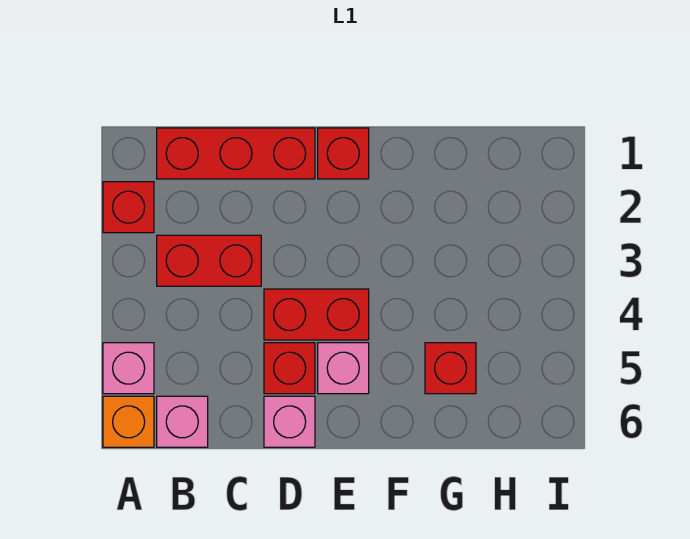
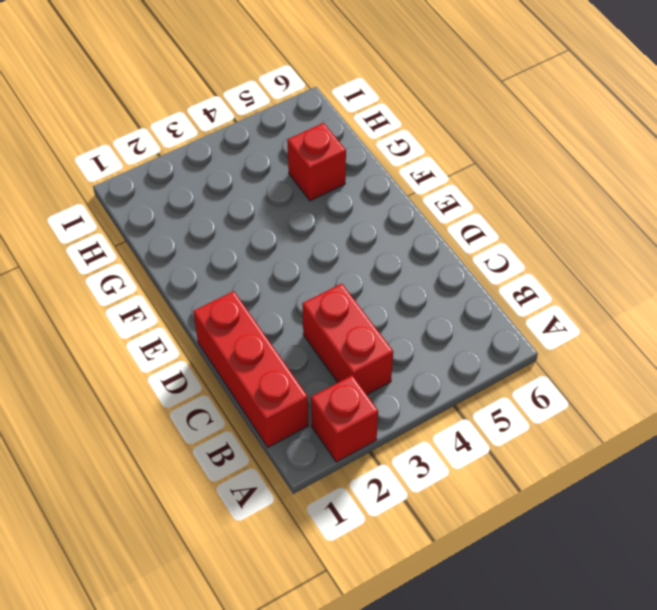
none -> pink 1x1 brick [103,343,154,394]
none -> orange 1x1 brick [103,396,154,447]
none -> pink 1x1 brick [157,396,208,447]

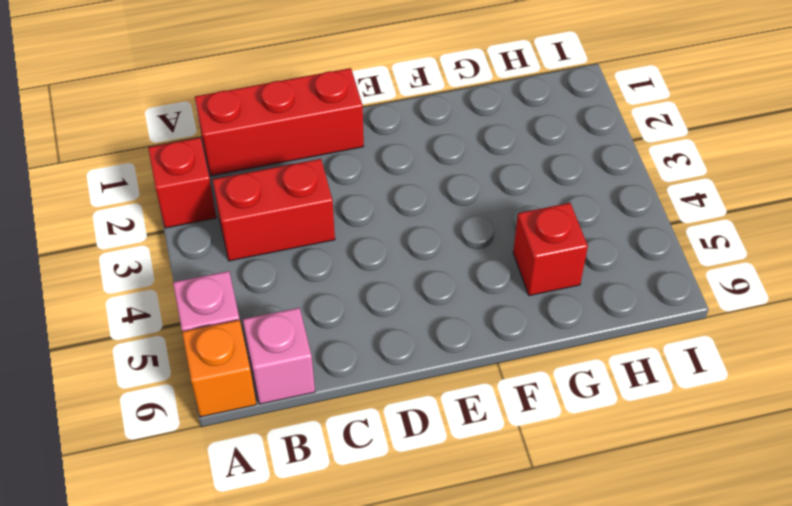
none -> red 1x2 brick [264,289,369,340]
none -> red 1x1 brick [264,343,315,394]
none -> pink 1x1 brick [264,396,315,447]

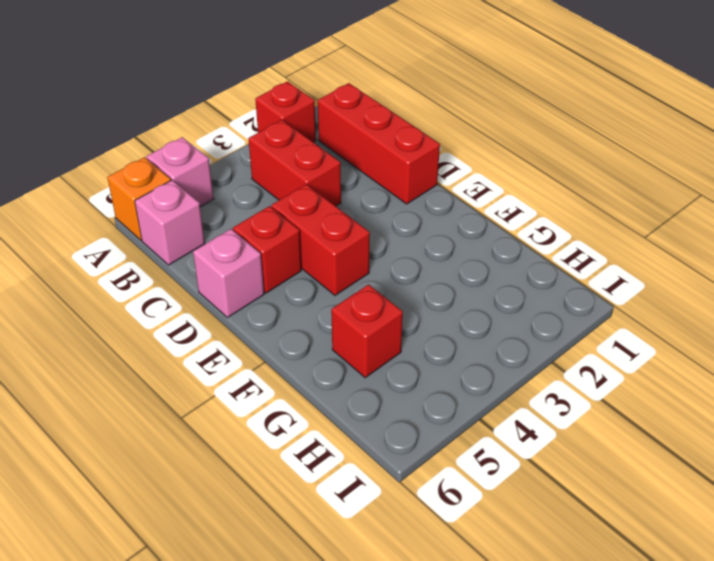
none -> red 1x1 brick [318,128,369,179]
none -> pink 1x1 brick [318,343,369,394]

